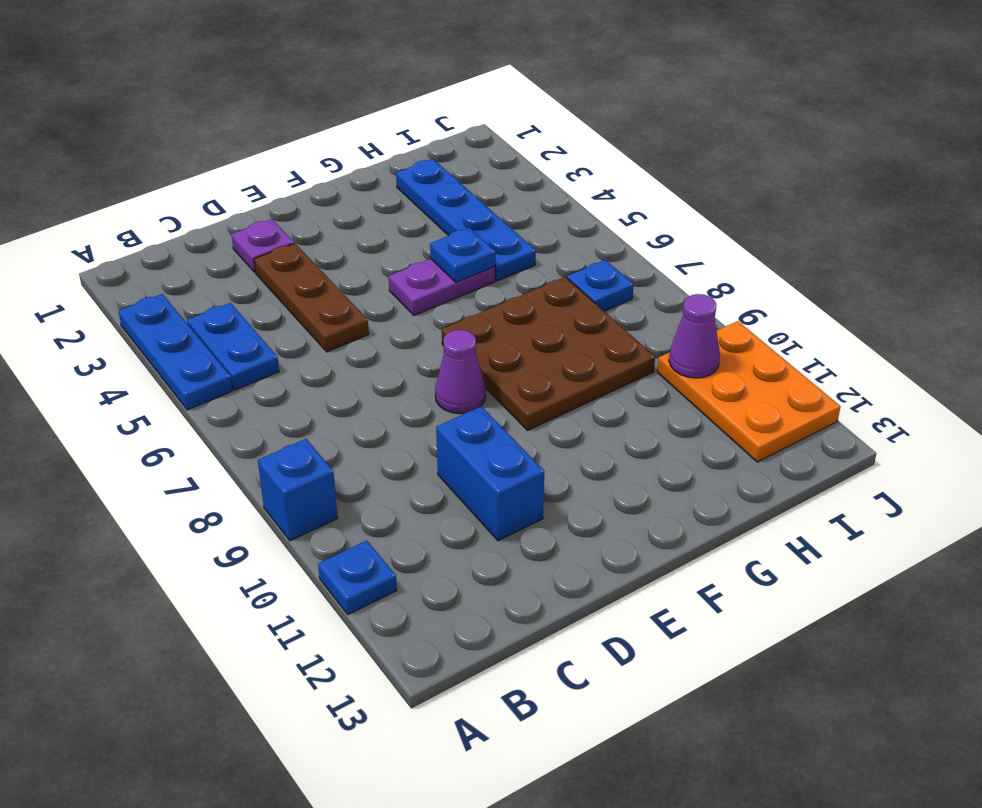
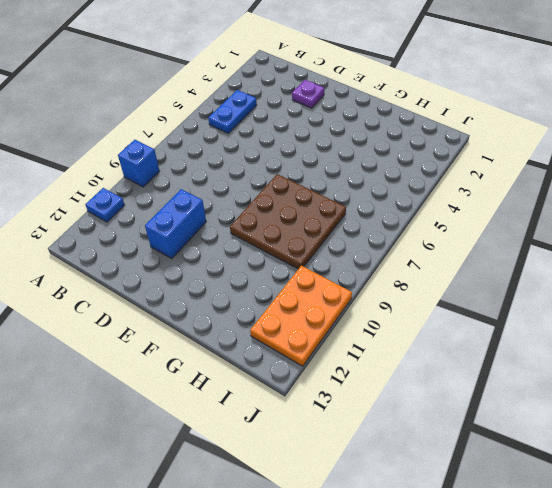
none -> blue 1x3 plate [118,294,233,410]
none -> brown 1x3 plate [254,243,369,352]
none -> purple 1x1 cone [435,330,486,414]

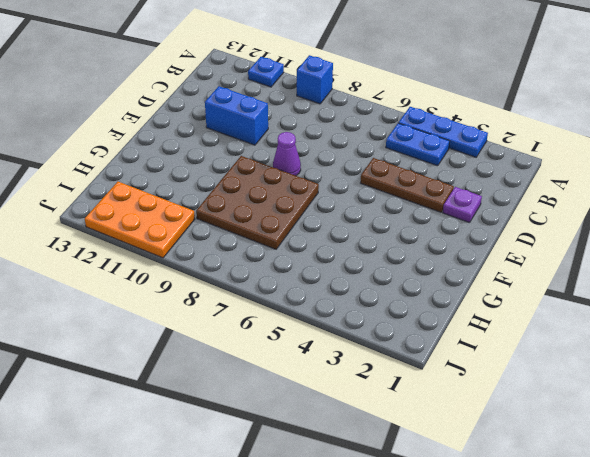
none -> purple 1x2 plate [389,259,495,316]
none -> blue 1x4 plate [396,159,536,281]
none -> blue 1x1 plate [567,260,634,311]

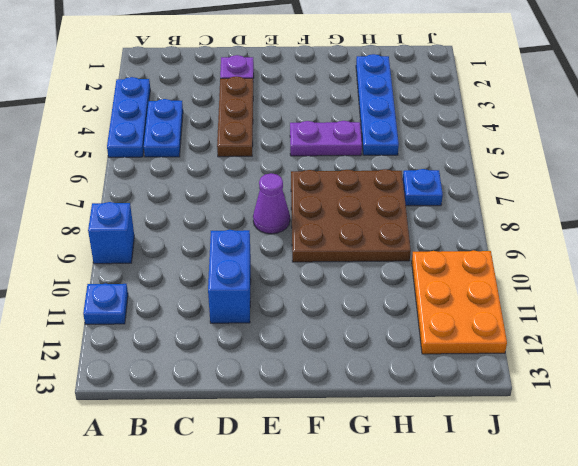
none -> blue 1x1 plate [430,228,495,282]
none -> purple 1x1 cone [669,294,720,378]

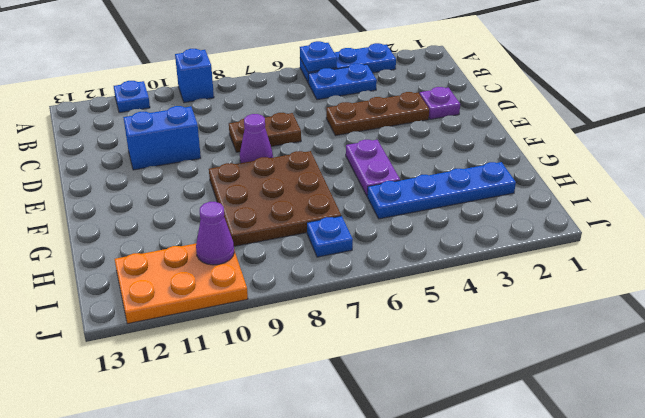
blue 1x1 plate [300,41,337,72] -> blue 1x1 plate moved to [430,228,495,282]
brown 1x2 plate [229,113,301,152] -> none

